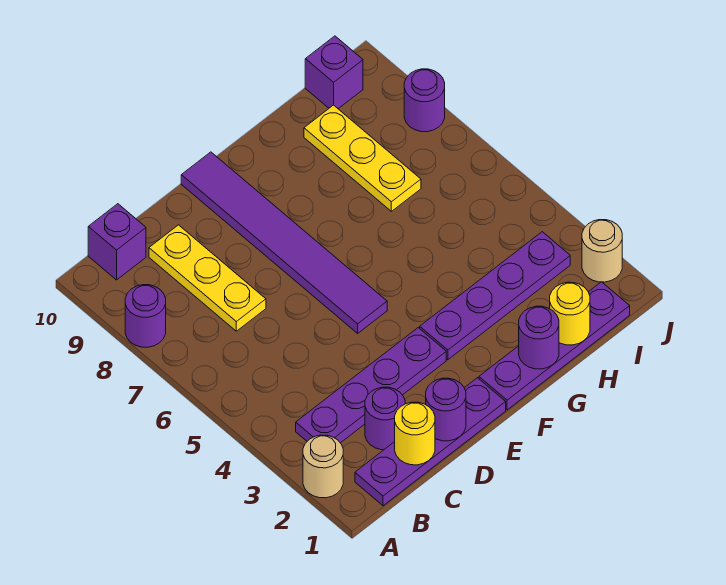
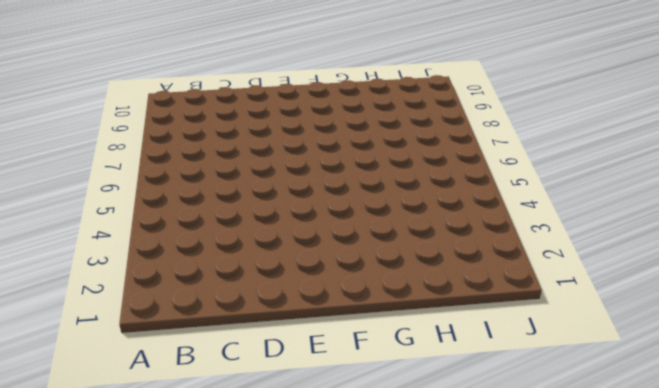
none -> tan 1x1 round brick [303,435,343,498]
none -> purple 1x1 round brick [125,285,166,347]
none -> purple 1x4 plate [355,378,506,506]

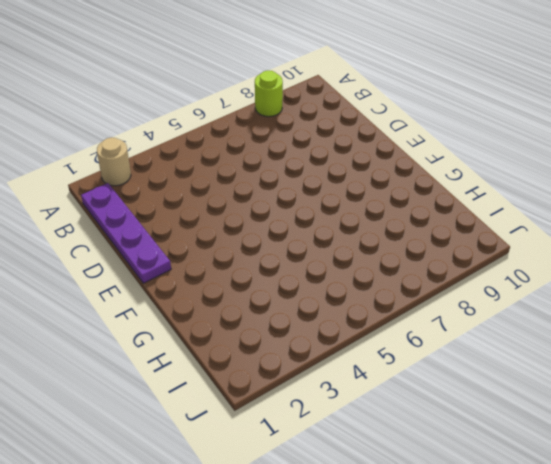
lime 1x1 round brick [255,70,283,117] -> purple 1x1 round brick [125,285,166,347]
none -> purple 1x4 plate [296,328,446,443]
none -> purple 1x1 brick [88,204,146,280]
none -> purple 1x1 round brick [365,387,405,450]

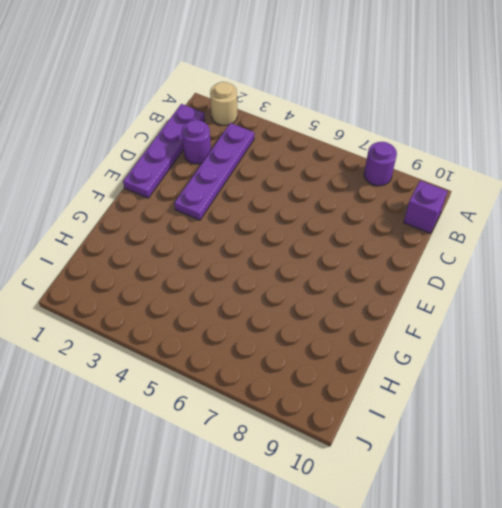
none -> yellow 1x3 plate [149,225,266,331]
none -> purple 1x6 tile [181,152,387,333]
none -> purple 1x4 plate [479,282,630,410]

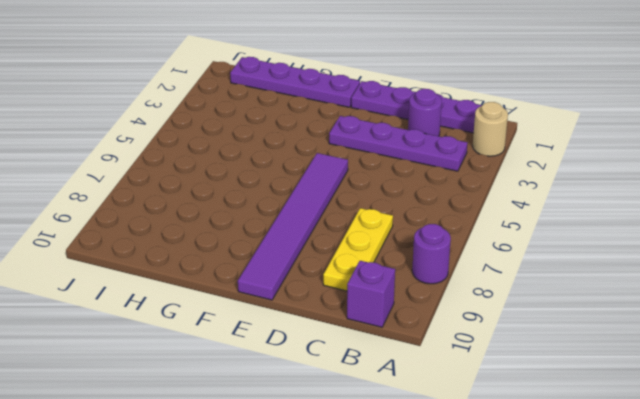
none -> purple 1x4 plate [420,232,570,360]
none -> yellow 1x3 plate [304,105,421,211]
none -> purple 1x1 brick [305,36,363,109]

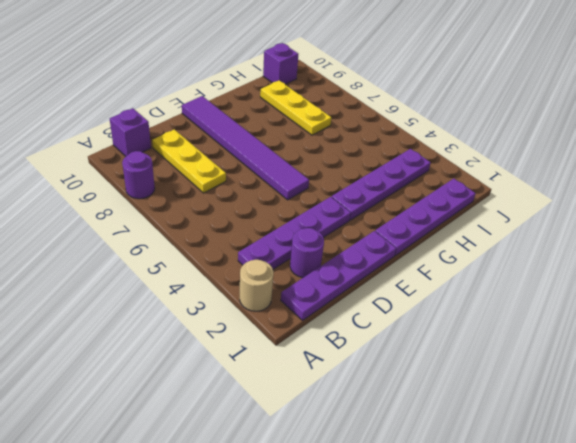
none -> tan 1x1 round brick [582,220,622,282]
none -> purple 1x1 round brick [404,69,445,132]
none -> yellow 1x1 round brick [395,402,435,465]

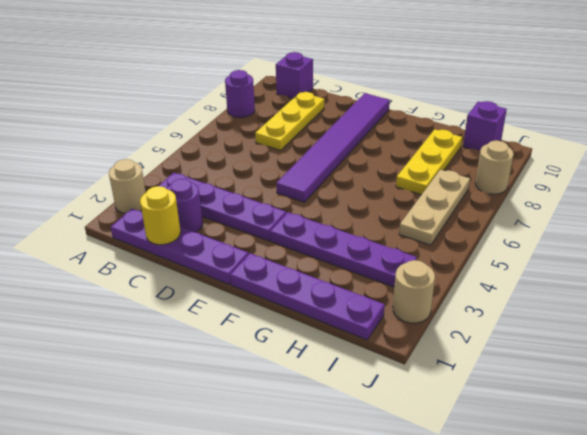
tan 1x3 plate [399,170,470,245] -> none
tan 1x1 round brick [475,141,513,194] -> purple 1x1 round brick [404,69,445,132]
none -> purple 1x1 round brick [426,378,466,441]
none -> purple 1x1 round brick [519,306,559,369]
none -> yellow 1x1 round brick [550,282,590,345]

